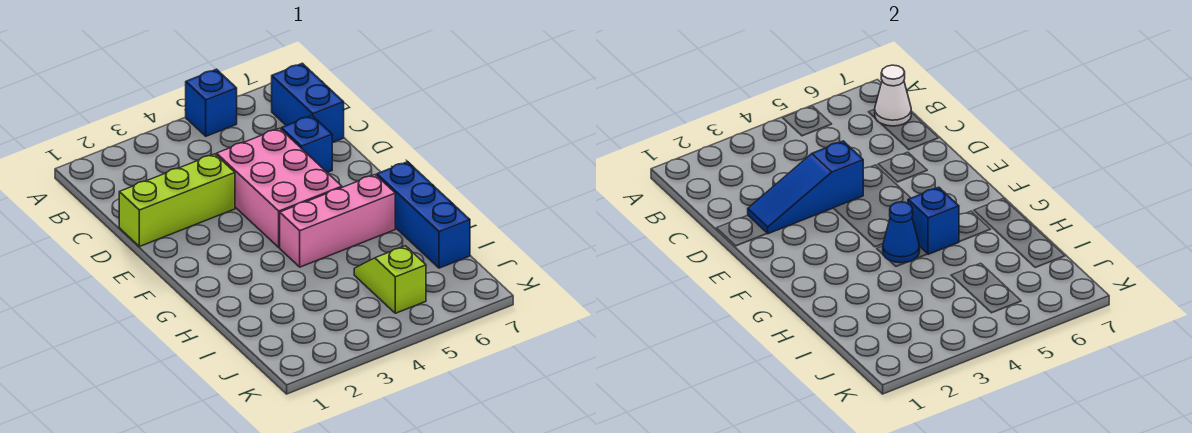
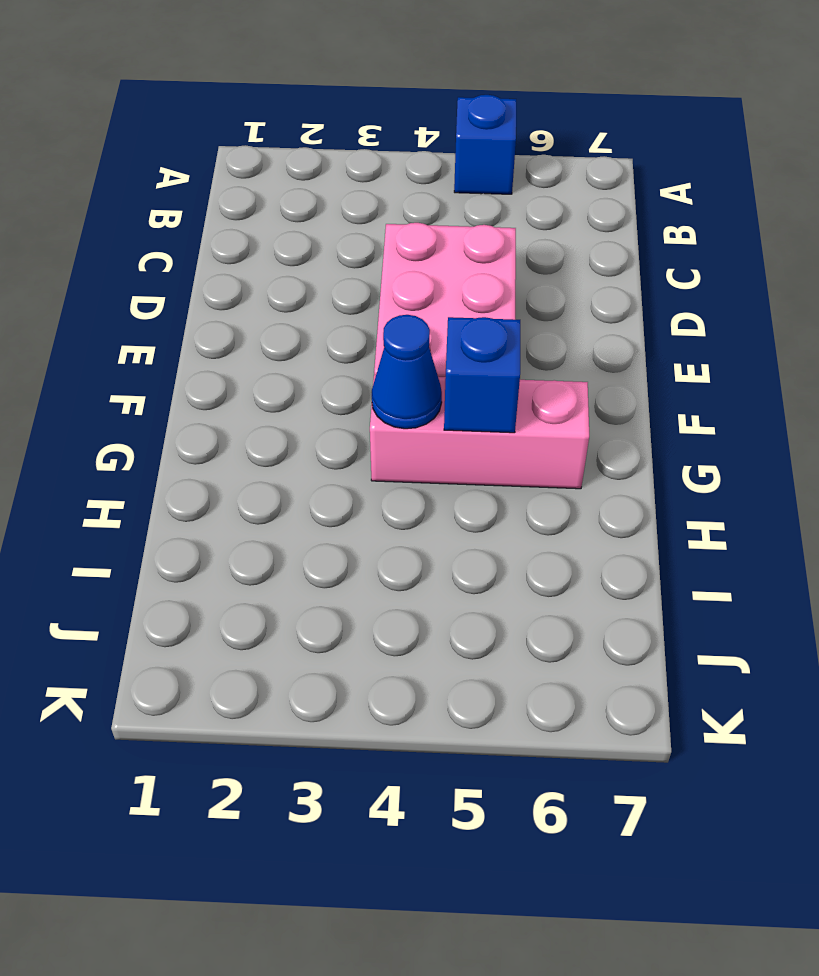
none -> blue 1x2 brick [272,63,344,143]
none -> lime 1x3 brick [119,154,235,247]
none -> blue 1x1 brick [281,116,332,172]

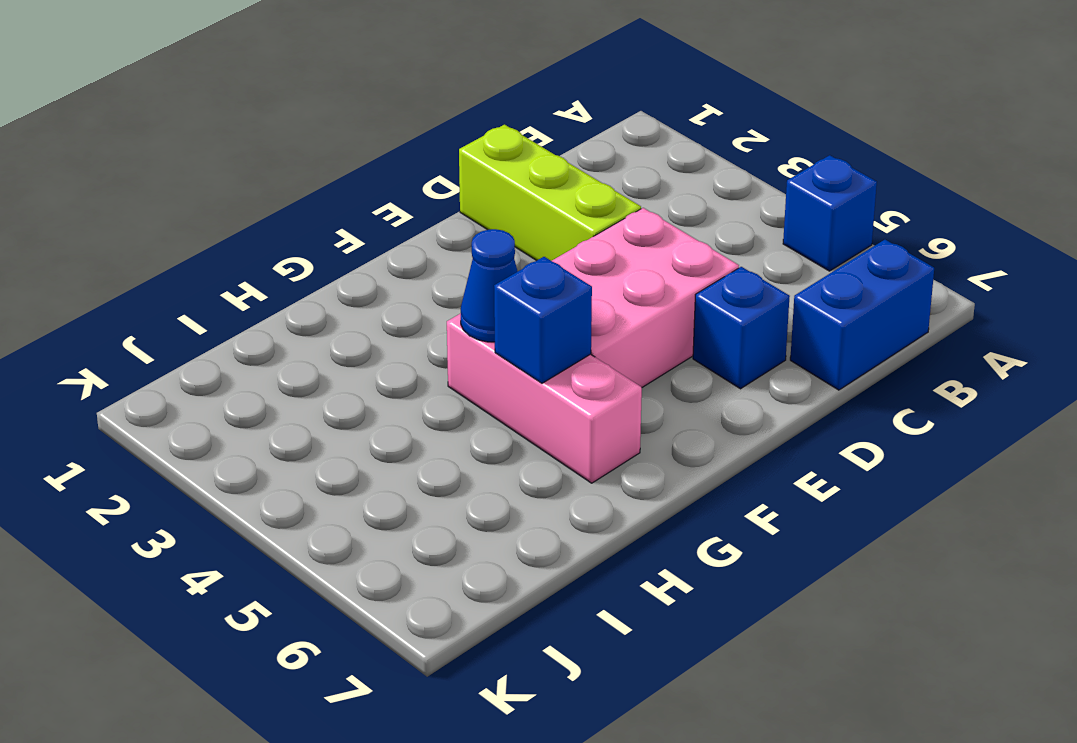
none -> blue 1x3 brick [377,162,470,268]
none -> lime 1x2 slope [354,246,426,313]
none -> white 1x1 cone [875,65,911,126]

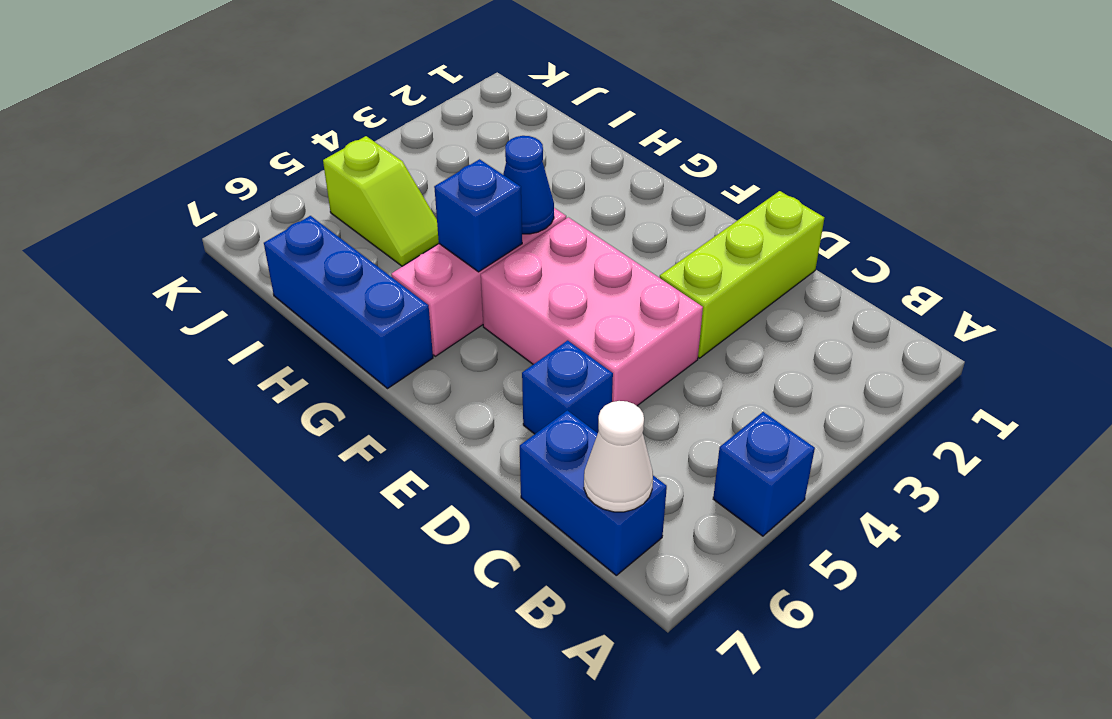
none -> blue 1x3 slope [748,141,863,234]

